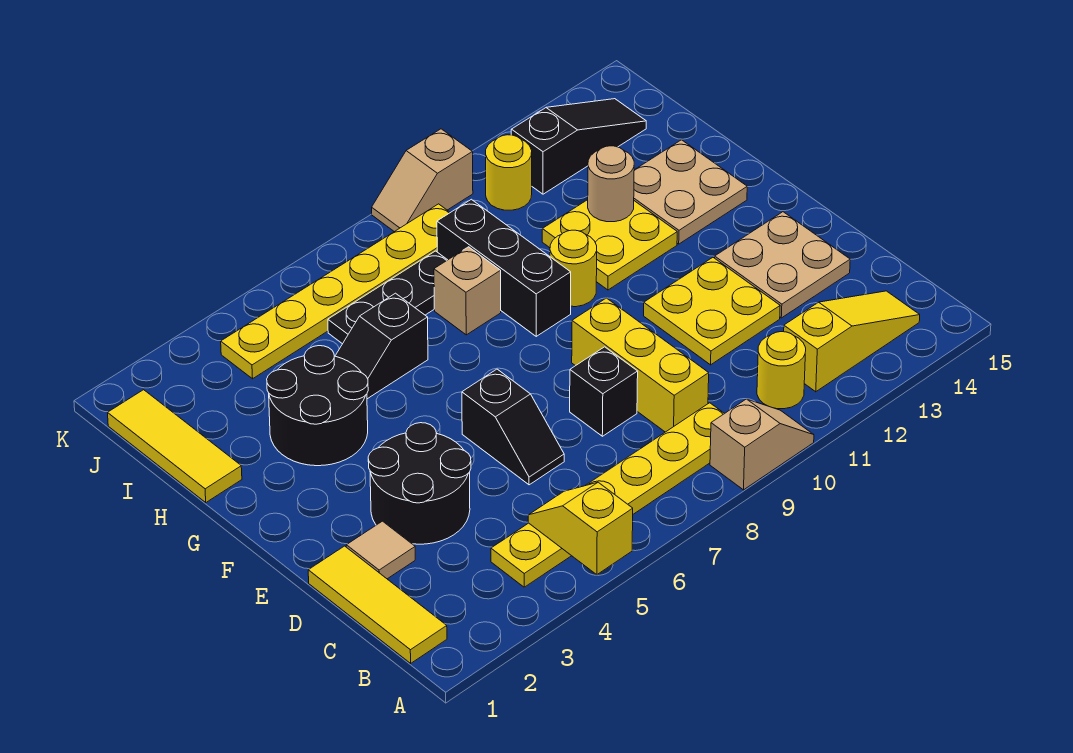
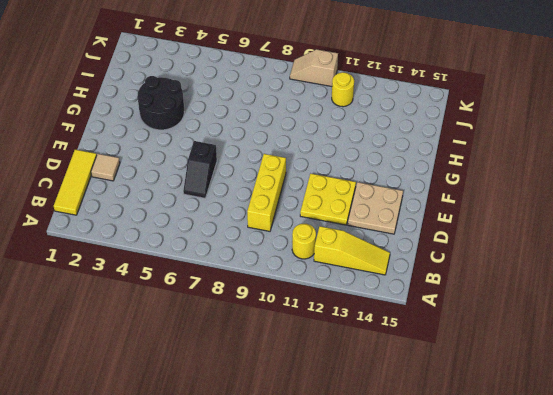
none -> tan 1x2 slope [710,399,814,490]
none -> yellow 1x6 plate [491,403,725,587]
none -> black 2x2 round brick [368,423,471,544]

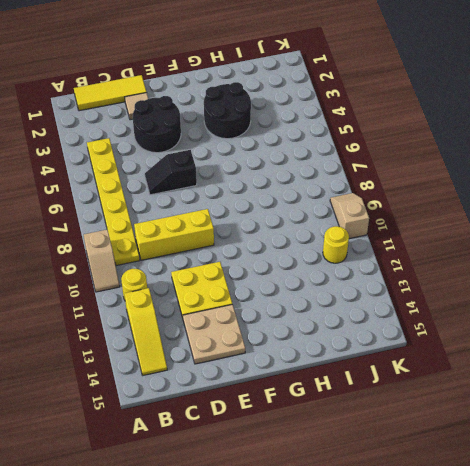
none -> black 1x1 brick [570,347,638,436]
none -> black 1x3 brick [437,199,571,336]
none -> yellow 1x1 round brick [550,230,597,307]

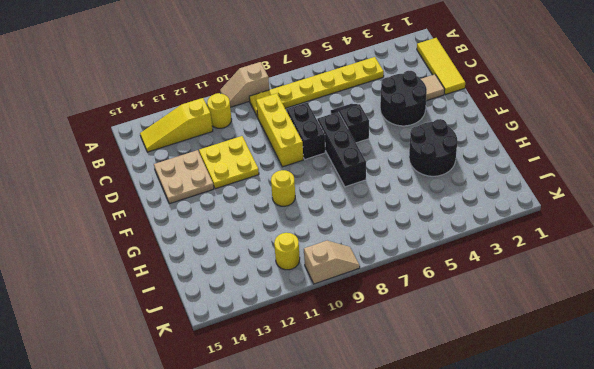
black 1x2 brick [287,103,325,159] -> black 1x1 brick [570,347,638,436]
black 1x3 brick [317,112,366,187] -> black 1x3 brick moved to [437,199,571,336]
none -> yellow 2x2 plate [542,200,677,290]
none -> tan 2x2 plate [634,140,747,244]
none -> yellow 1x3 tile [108,390,242,502]

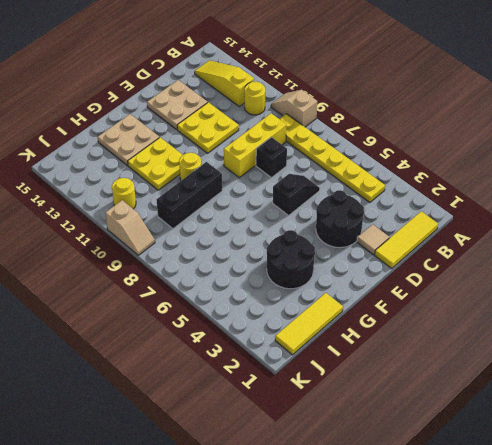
none -> black 1x2 slope [335,293,428,399]
none -> tan 1x1 brick [434,247,501,335]
none -> black 1x3 plate [328,251,447,344]

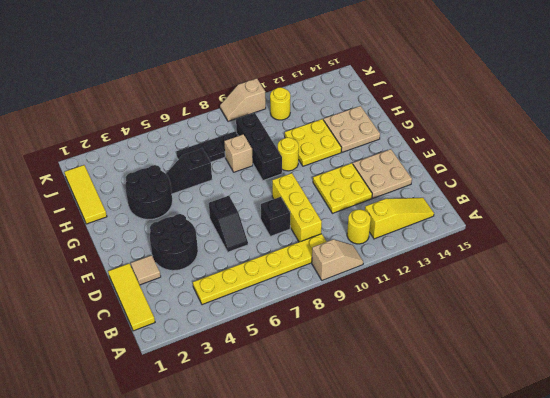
none -> yellow 1x6 plate [221,204,450,379]
none -> black 1x3 slope [511,99,646,194]
none -> yellow 1x2 slope [528,482,633,575]

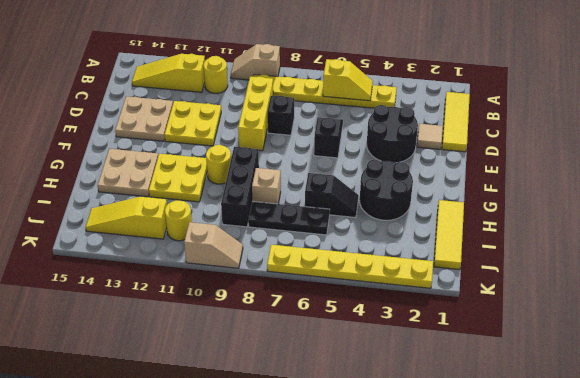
yellow 1x2 slope [323,59,373,101] -> yellow 1x2 slope turned to [528,482,633,575]
yellow 1x3 slope [86,196,167,239] -> black 1x3 slope [511,99,646,194]
yellow 1x6 plate [267,245,433,288] -> yellow 1x6 plate moved to [221,204,450,379]
none -> tan 1x1 round brick [588,146,634,222]

